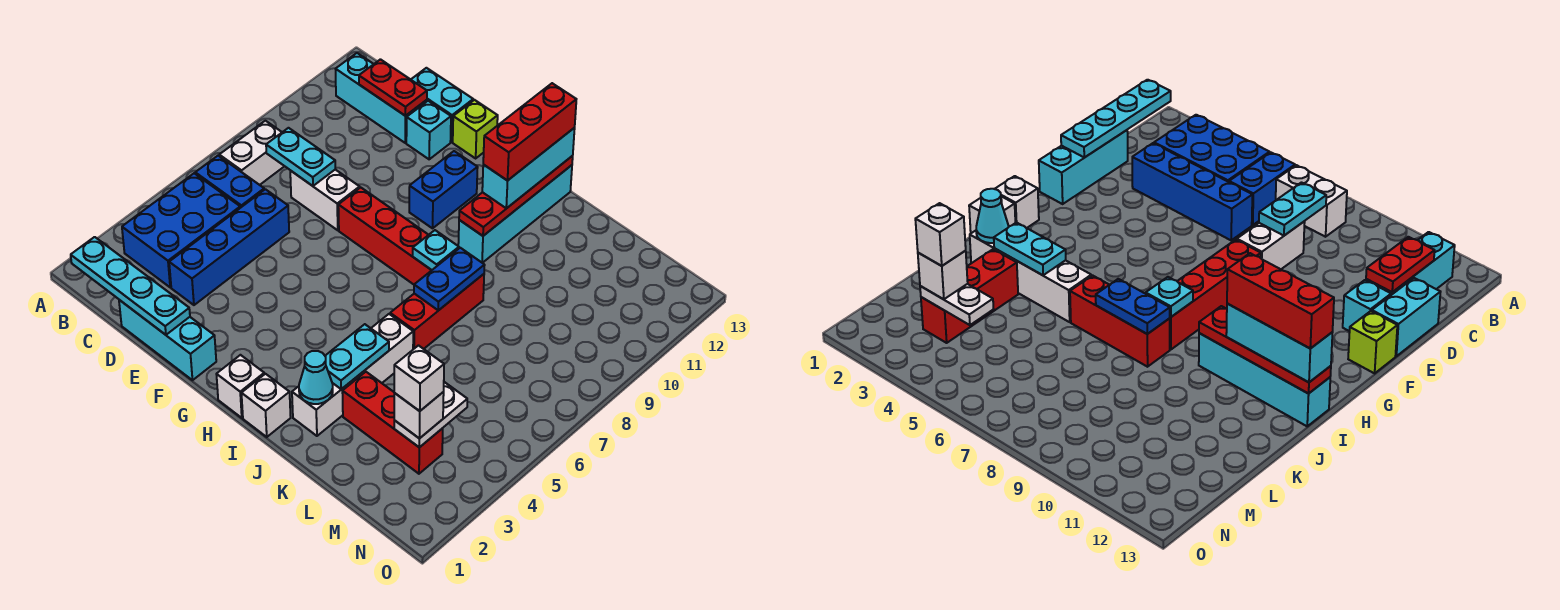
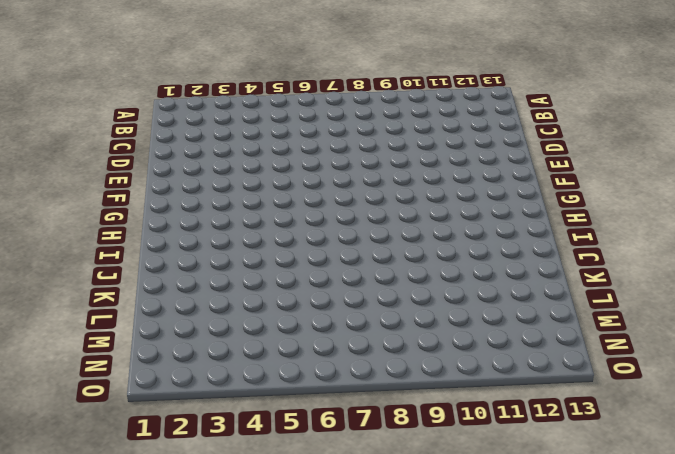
none -> blue 2x3 brick [122,173,240,287]
none -> blue 1x2 brick [195,156,264,208]
none -> white 1x2 brick [219,121,284,185]
none -> cyan 1x3 brick [336,53,427,143]

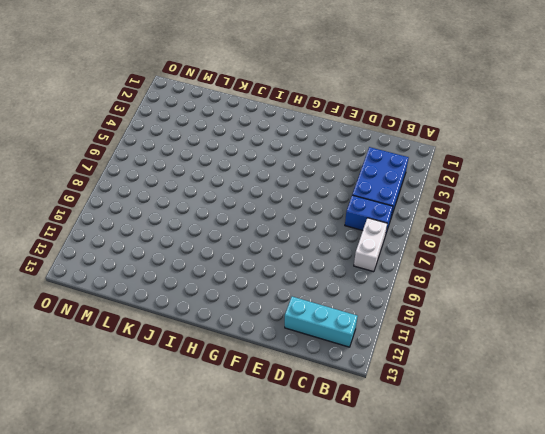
none -> cyan 1x3 brick [119,300,216,380]
none -> blue 1x4 brick [169,189,289,305]
none -> white 1x2 brick [290,170,360,230]
none -> cyan 1x2 brick [411,68,473,142]

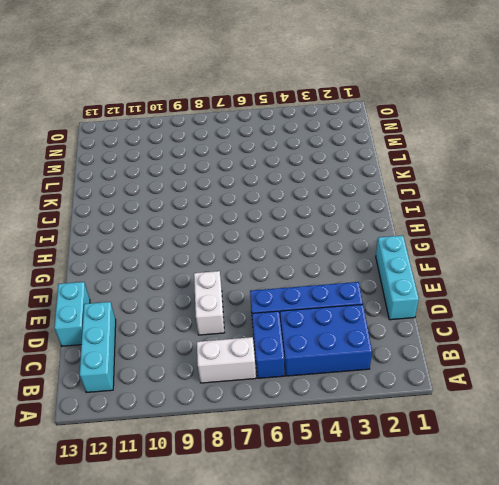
none -> cyan 1x1 brick [406,101,451,159]
none -> red 1x4 brick [338,187,432,284]
none -> lime 1x1 brick [453,100,498,158]
none -> blue 1x2 brick [409,151,478,228]

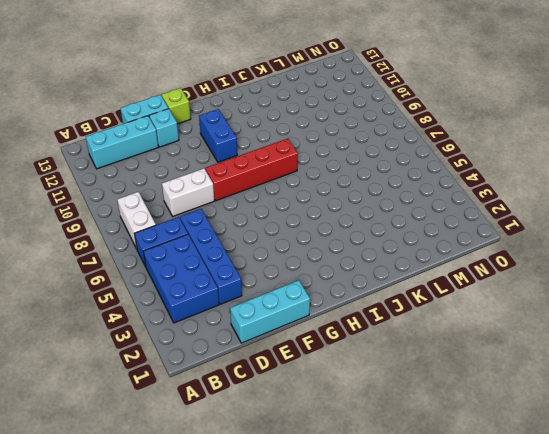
none -> white 1x1 brick [216,355,264,418]
none -> white 1x1 brick [242,374,291,437]
none -> cyan 1x4 brick [458,165,572,263]
none -> white 1x4 brick [292,314,413,436]

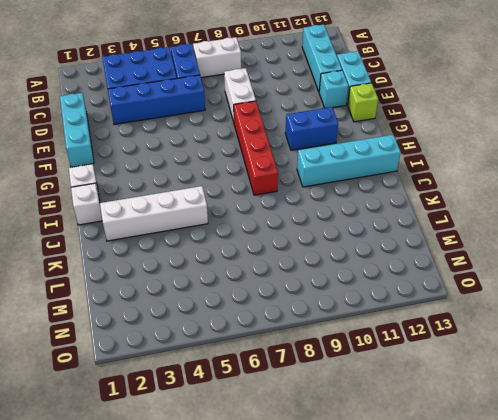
none -> red 1x3 brick [390,274,484,349]
none -> red 1x3 brick [342,372,443,474]
none -> cyan 1x4 plate [71,237,190,335]
none -> cyan 1x2 plate [266,128,335,186]

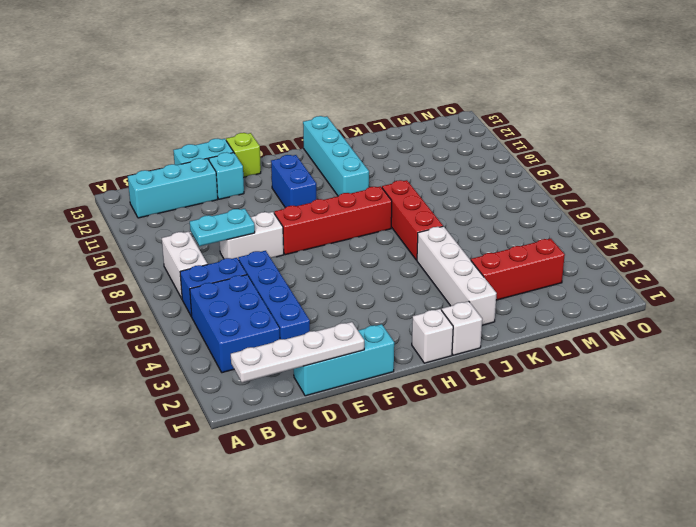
white 1x4 plate [231,322,364,382] -> cyan 1x4 plate [71,237,190,335]
none -> red 1x2 plate [359,59,427,116]
none -> cyan 1x1 plate [413,230,459,270]
none -> red 1x4 plate [459,156,573,236]
none -> cyan 1x1 cone [299,351,333,404]

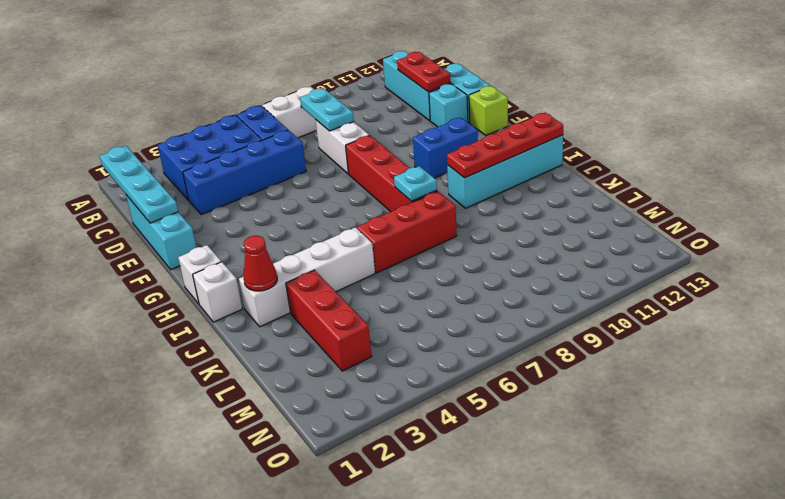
red 1x1 cone [244,236,277,291] -> cyan 1x1 cone [299,351,333,404]
none -> cyan 1x2 plate [325,324,389,389]
none -> blue 1x2 plate [414,248,485,310]
none -> white 1x2 plate [394,382,467,447]
none -> cyan 1x3 brick [482,128,575,208]

